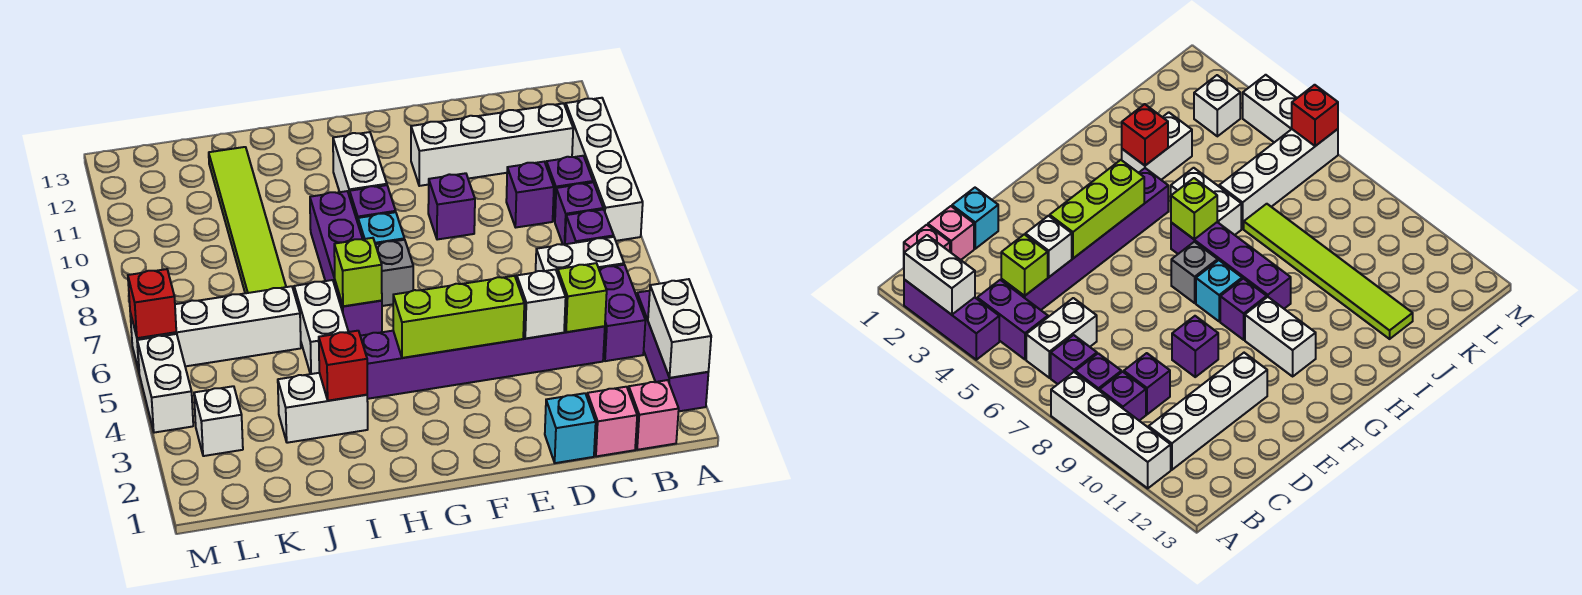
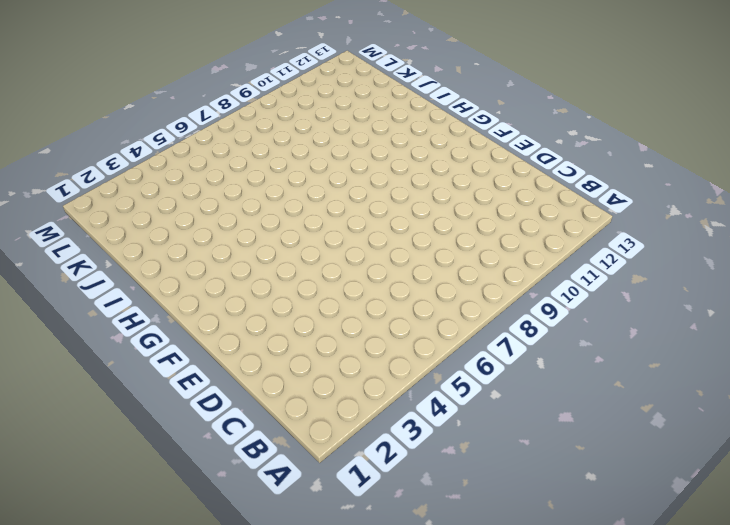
none -> purple 1x3 brick [637,291,708,411]
none -> white 1x4 brick [566,98,643,241]
none -> pink 1x1 brick [629,380,679,450]
none -> purple 1x2 brick [599,265,645,361]

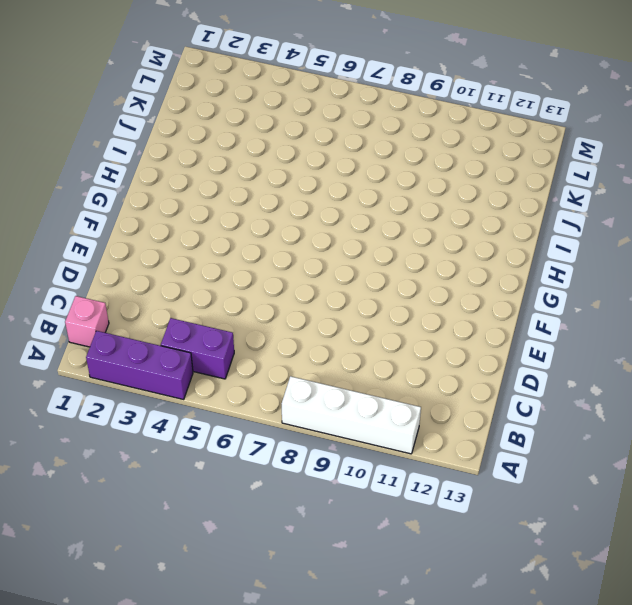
none -> white 1x2 brick [536,237,624,274]
none -> purple 1x1 brick [565,209,614,244]
none -> purple 1x1 brick [555,182,603,245]
none -> purple 1x1 brick [546,156,593,221]

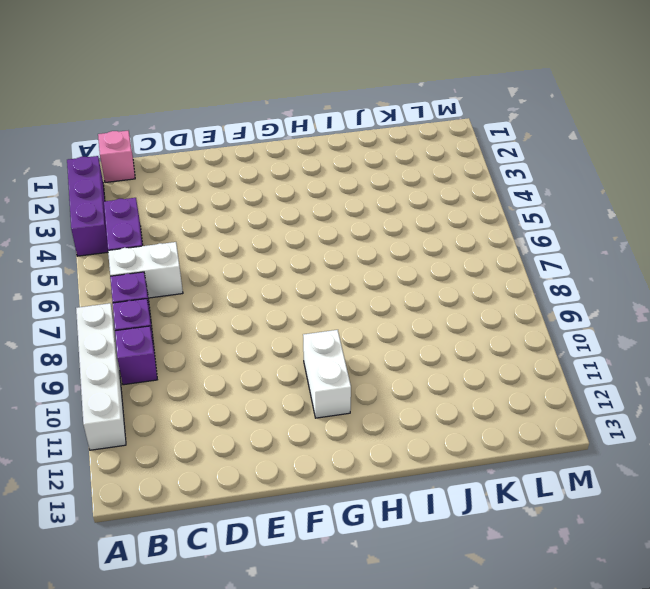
none -> white 1x4 brick [411,103,573,186]
none -> pink 1x1 brick [587,387,637,456]
none -> purple 1x6 brick [360,326,605,399]
none -> purple 1x1 brick [506,162,554,227]

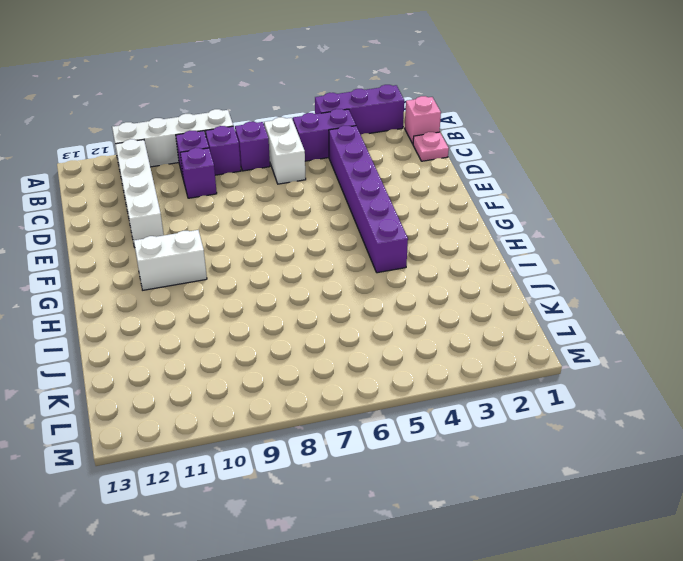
pink 1x1 plate [413,132,449,161] -> pink 1x1 brick [587,387,637,456]
none -> cyan 1x1 brick [545,393,596,463]
none -> purple 1x1 brick [428,173,475,240]
none -> grey 1x1 brick [375,240,413,306]
none -> cyan 1x1 brick [358,212,404,244]

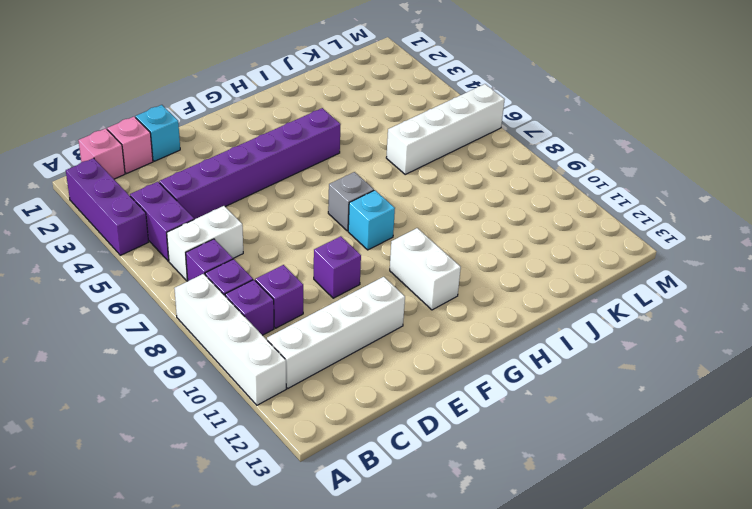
none -> purple 1x1 brick [350,185,396,222]
none -> purple 1x4 brick [310,191,382,336]
none -> white 1x2 brick [278,373,368,443]
none -> white 1x2 brick [294,280,348,374]

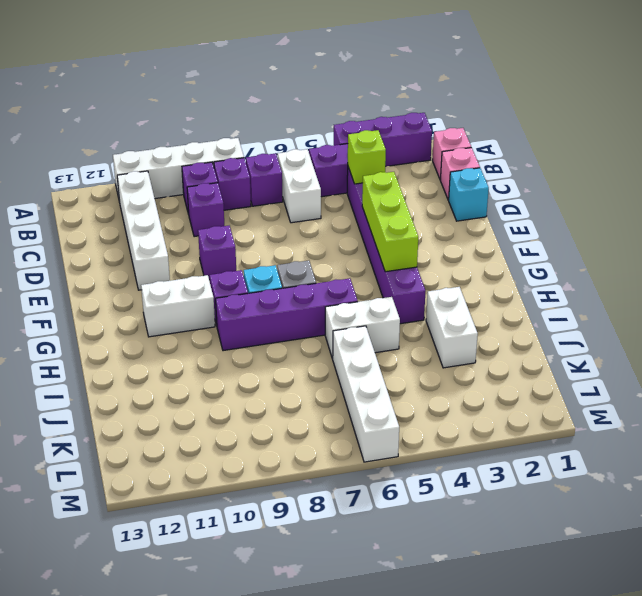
none -> lime 1x6 tile [209,147,286,293]
none -> white 1x1 brick [194,386,243,456]
none -> white 1x2 brick [137,334,193,433]
none -> white 1x2 brick [648,279,711,378]

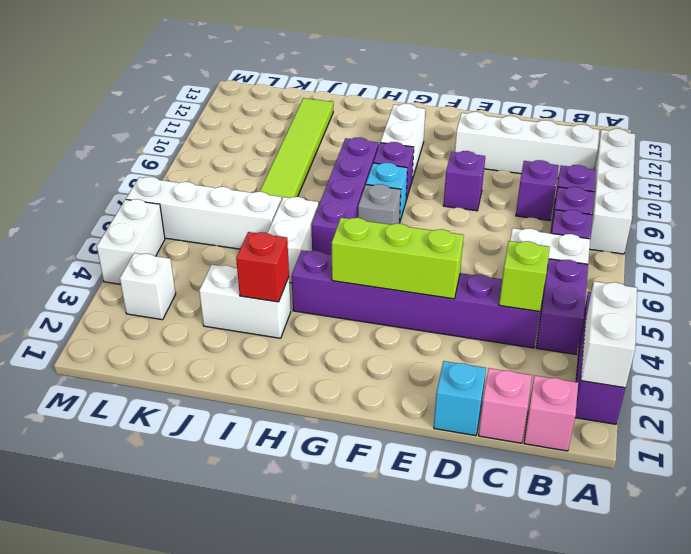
none -> white 1x1 brick [516,269,566,339]
none -> lime 1x1 brick [334,238,382,306]
none -> red 1x1 brick [128,269,176,338]

